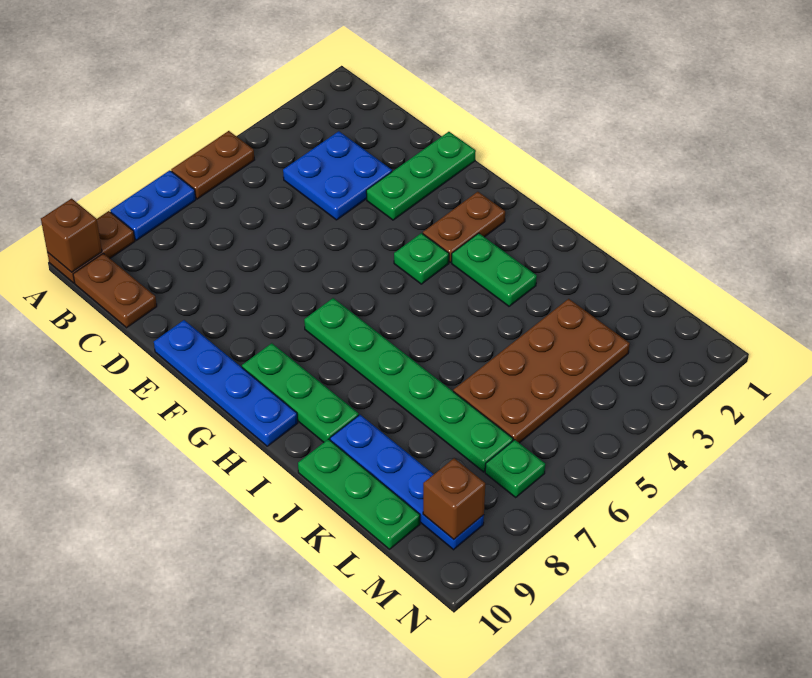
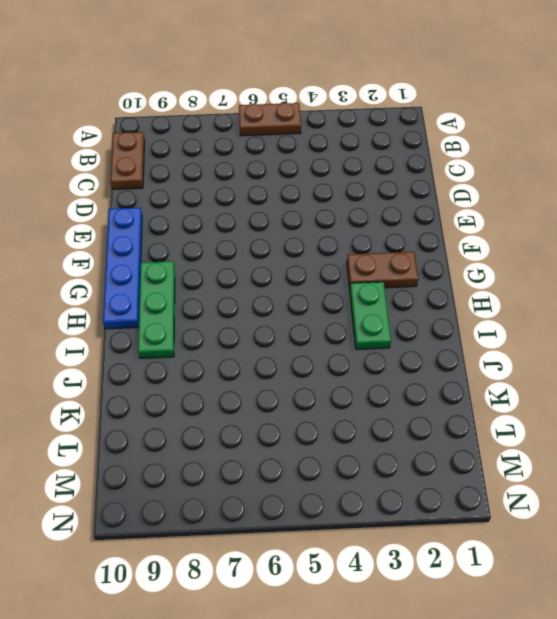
none -> blue 1x2 plate [110,170,196,240]
none -> brown 1x2 plate [47,211,135,283]
none -> blue 2x2 plate [283,131,392,220]

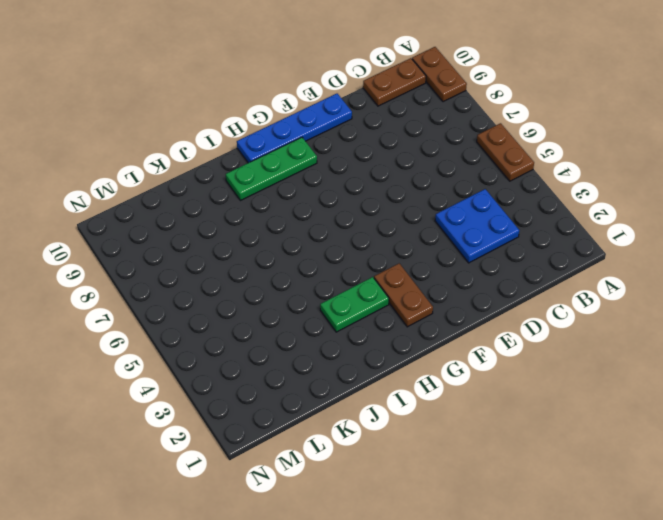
none -> blue 1x2 plate [110,170,196,240]
none -> green 1x3 plate [366,132,476,220]
none -> green 1x1 plate [394,233,449,284]

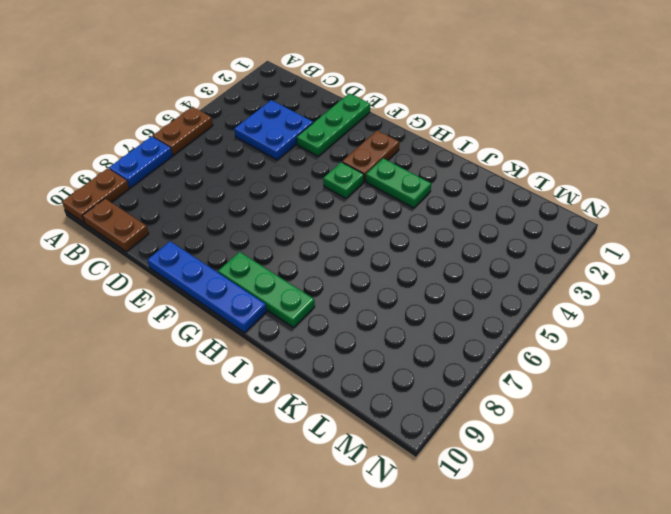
none -> green 1x6 plate [304,298,513,472]
none -> blue 1x4 plate [330,415,484,550]
none -> green 1x3 plate [298,439,420,549]

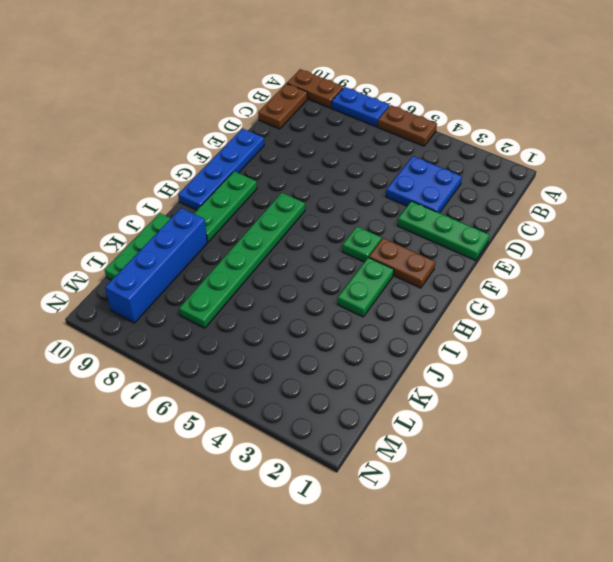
blue 1x4 brick [105,208,207,323] -> blue 1x4 plate [330,415,484,550]
none -> brown 2x4 plate [453,299,630,443]
none -> green 1x1 plate [485,440,545,497]
none -> brown 1x1 brick [41,199,102,272]

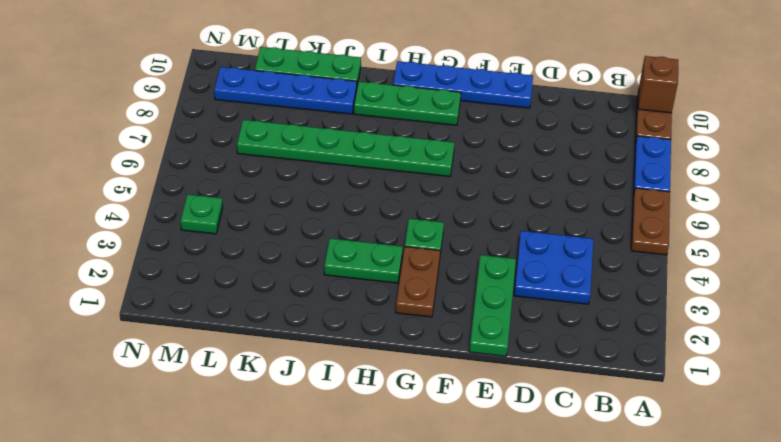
green 1x1 plate [181,194,223,234] -> green 1x1 plate moved to [485,440,545,497]
none -> brown 1x2 plate [73,253,157,328]
none -> brown 2x4 plate [453,299,630,443]
none -> brown 1x1 brick [423,458,485,539]

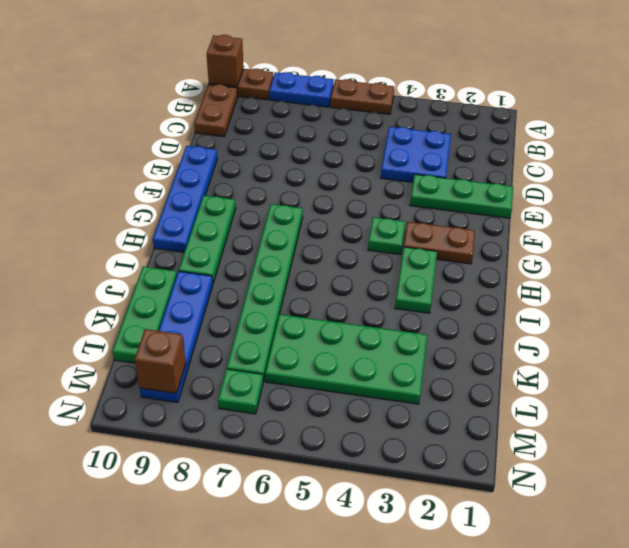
green 2x4 plate [265,314,427,404] -> brown 2x4 plate [453,299,630,443]

